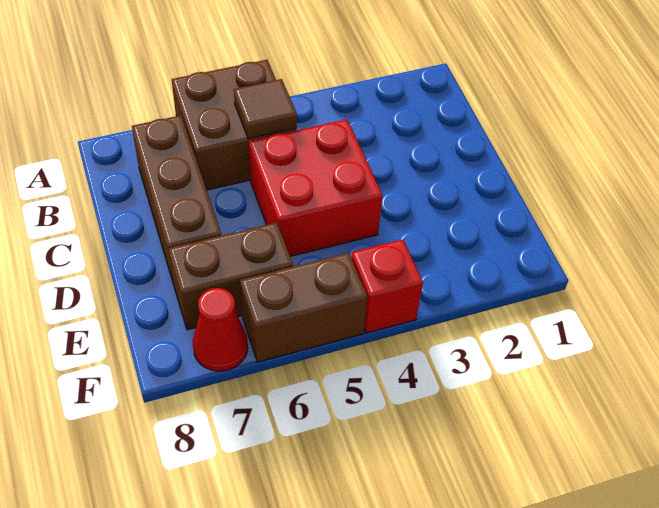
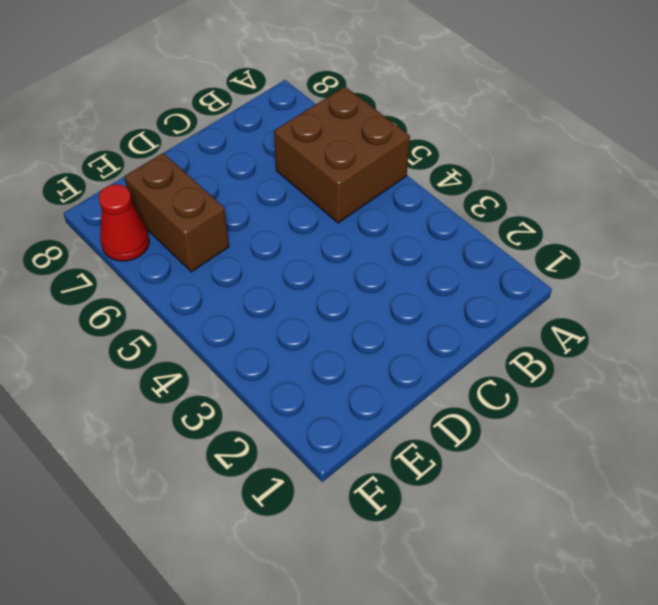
none -> brown 1x3 brick [132,115,221,284]
none -> red 2x2 brick [249,119,383,256]

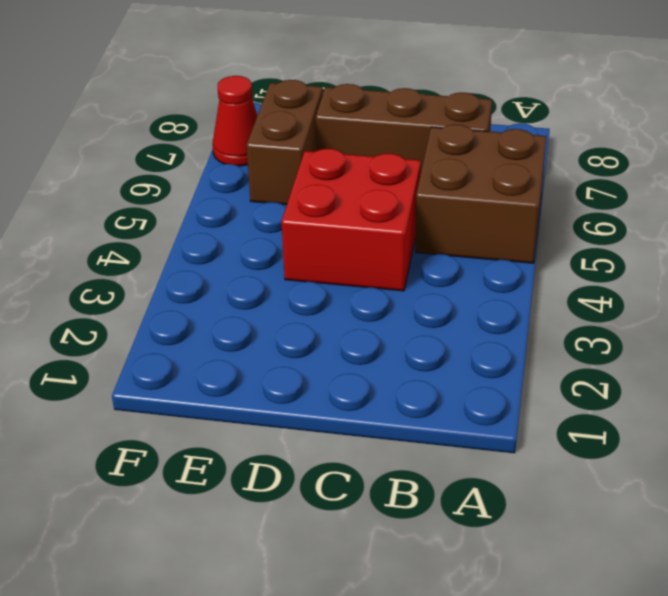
none -> red 1x1 brick [351,239,423,333]
none -> brown 1x2 brick [240,253,368,362]

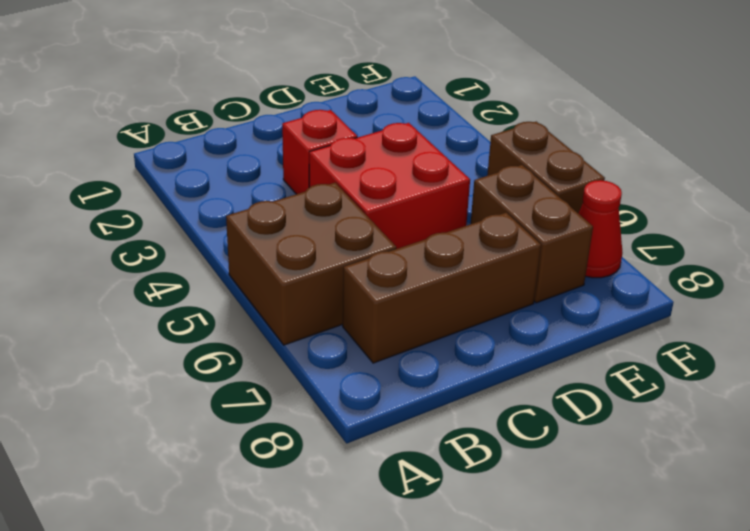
red 1x1 brick [282,110,357,194] -> red 1x1 brick moved to [351,239,423,333]
none -> brown 1x1 tile [234,79,297,139]

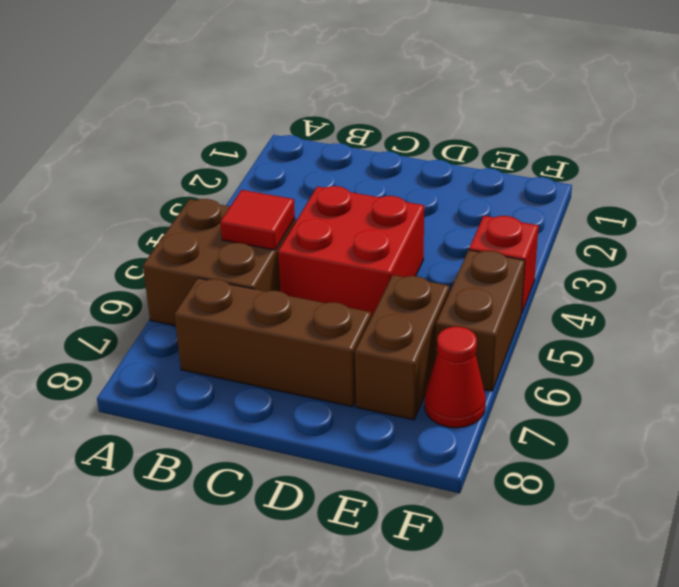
red 1x1 tile [220,190,295,250] -> brown 1x1 tile [234,79,297,139]

